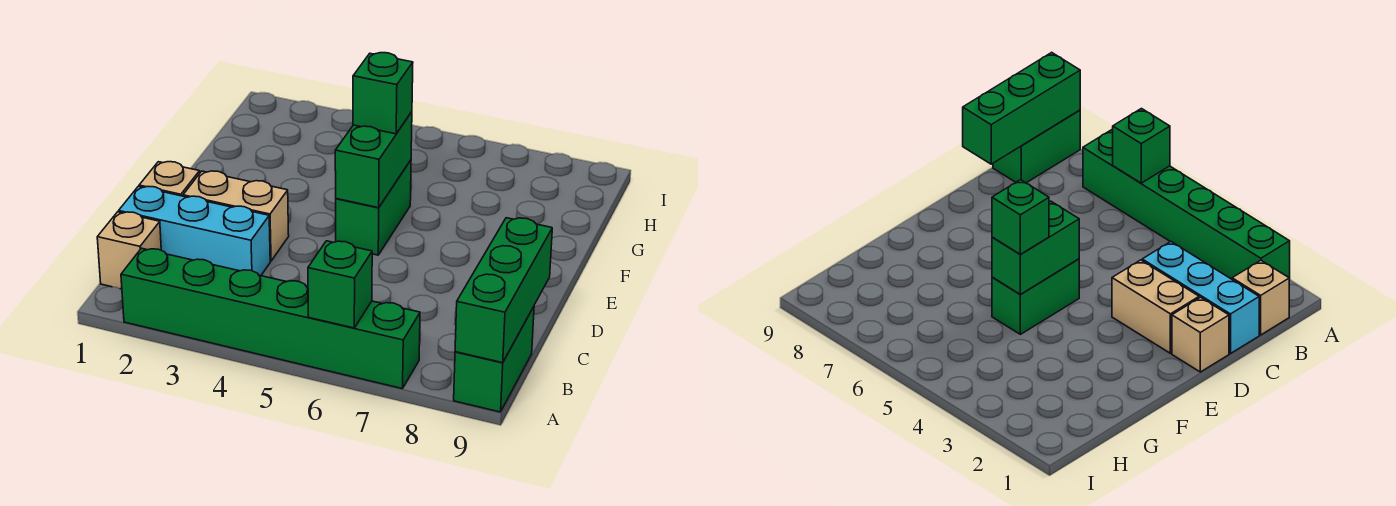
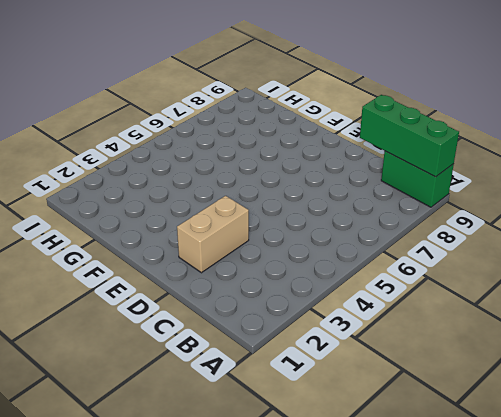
none -> green 1x6 brick [121,248,420,389]
none -> tan 1x1 brick [97,212,161,289]

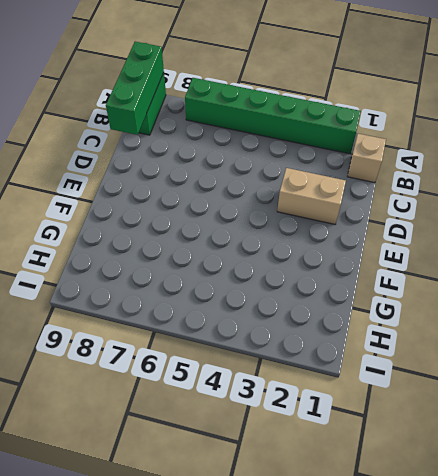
none -> cyan 1x3 brick [119,186,270,276]
none -> tan 1x1 brick [139,162,200,196]

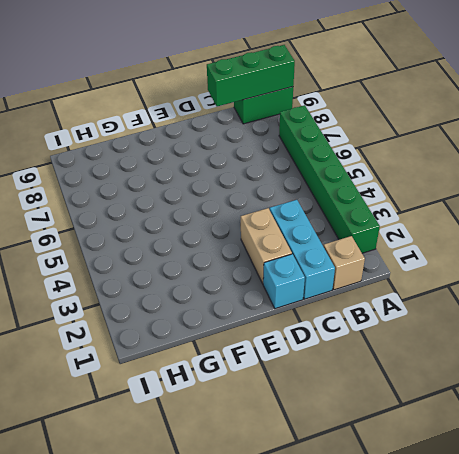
cyan 1x1 brick [263,254,305,309] -> tan 1x1 brick [139,162,200,196]
none -> green 1x2 brick [336,160,411,255]
none -> green 1x1 brick [308,241,372,328]

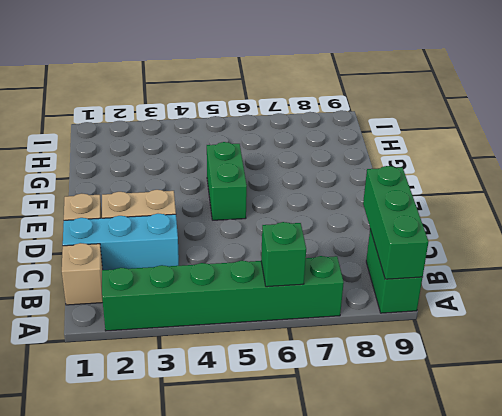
none -> green 1x2 brick [335,112,412,208]
none -> green 1x1 brick [353,53,413,134]

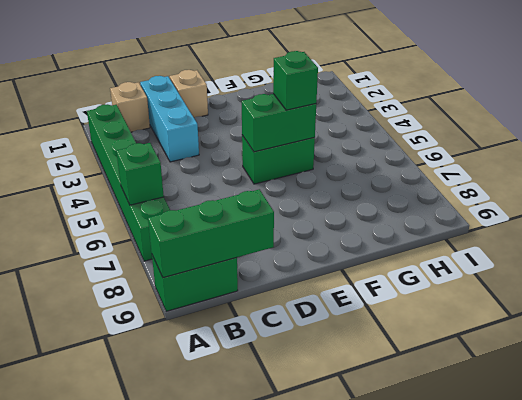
none -> tan 1x2 brick [183,171,289,261]

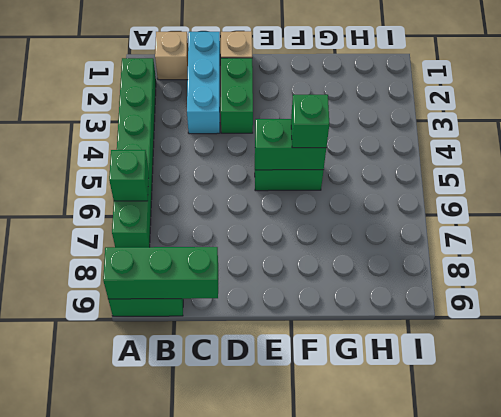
green 1x2 brick [221,58,253,133] -> tan 1x2 brick [183,171,289,261]

